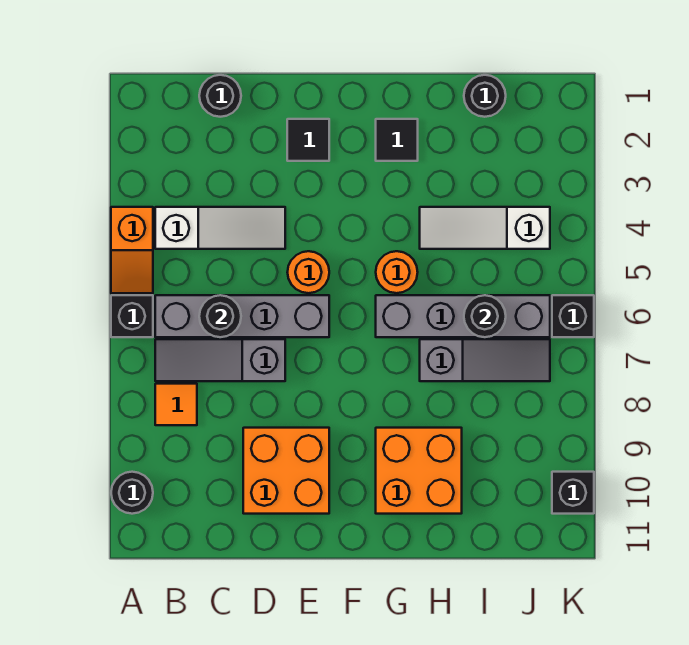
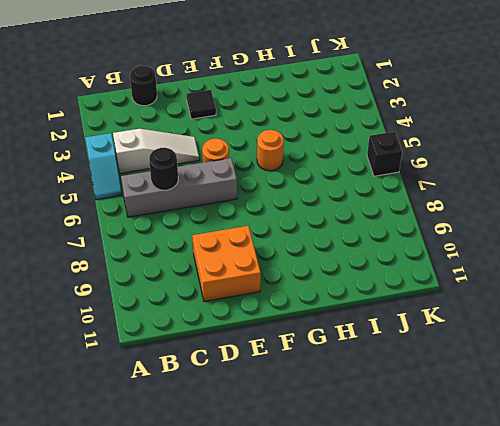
cyan 1x2 slope [85,133,122,200] -> orange 1x2 slope [111,207,153,293]
none -> black 1x1 brick [111,295,153,337]
none -> black 1x1 round brick [111,472,153,514]
none -> grey 1x3 slope [155,339,285,381]

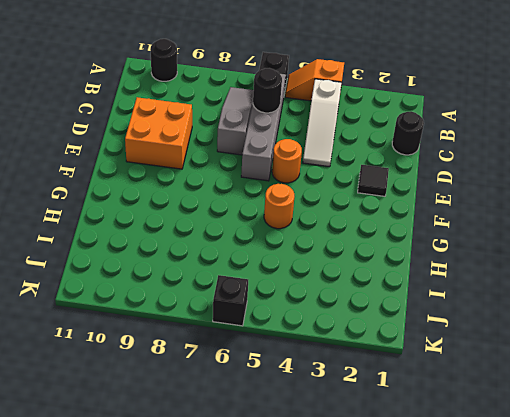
none -> orange 1x1 tile [155,384,197,425]
none -> black 1x1 tile [376,119,418,161]
none -> grey 1x4 brick [376,295,550,337]

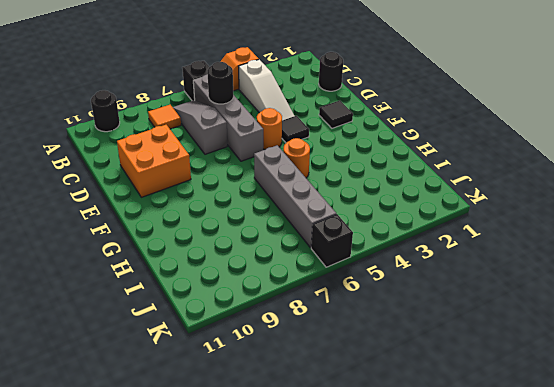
black 1x1 tile [282,116,309,143] -> black 1x1 tile moved to [376,119,418,161]
none -> orange 2x2 brick [376,428,462,514]
none -> white 1x3 slope [420,207,550,249]
none -> grey 1x3 slope [420,339,550,381]

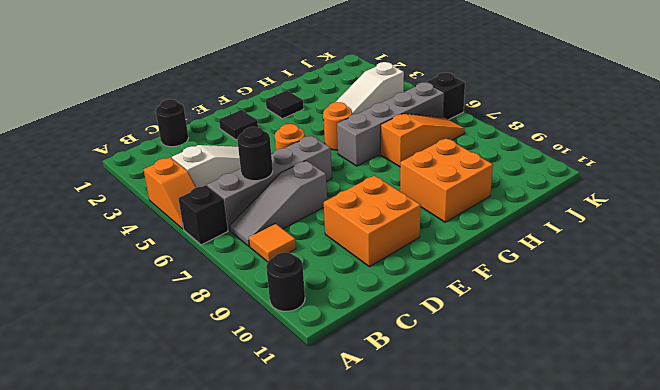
orange 1x3 slope [381,114,465,167] -> grey 1x3 slope [420,339,550,381]
none -> black 1x1 round brick [464,75,506,117]
none -> black 1x1 brick [552,472,594,514]
none -> black 1x1 round brick [464,295,506,337]

